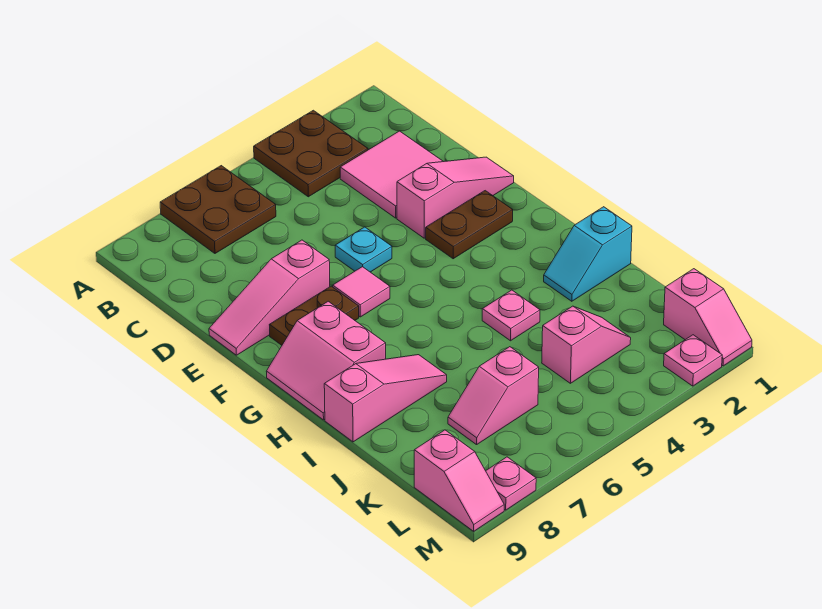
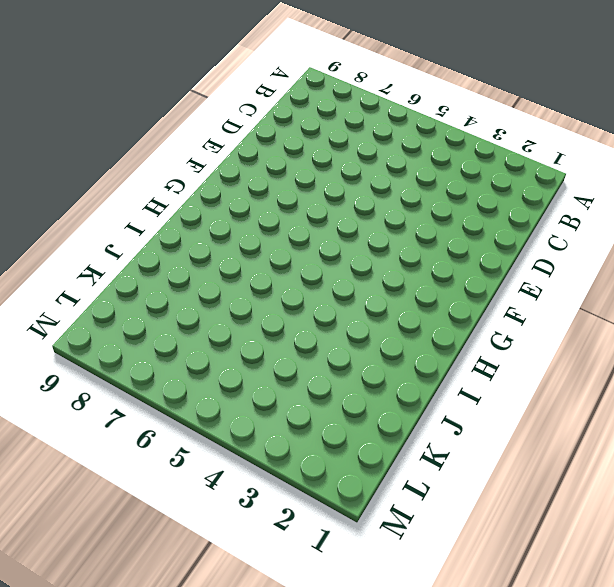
none -> brown 2x2 plate [254,110,368,197]
none -> brown 2x2 plate [160,166,276,253]
none -> pink 2x2 tile [340,131,443,218]

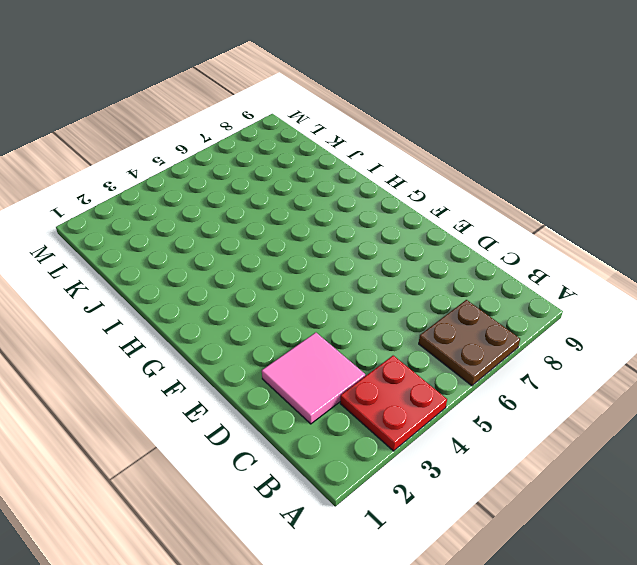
red 2x2 plate [340,356,447,451] -> brown 2x2 plate [254,110,368,197]
none -> pink 1x3 slope [397,157,514,238]
none -> cyan 1x1 plate [335,227,392,272]
none -> pink 1x3 slope [209,240,330,355]

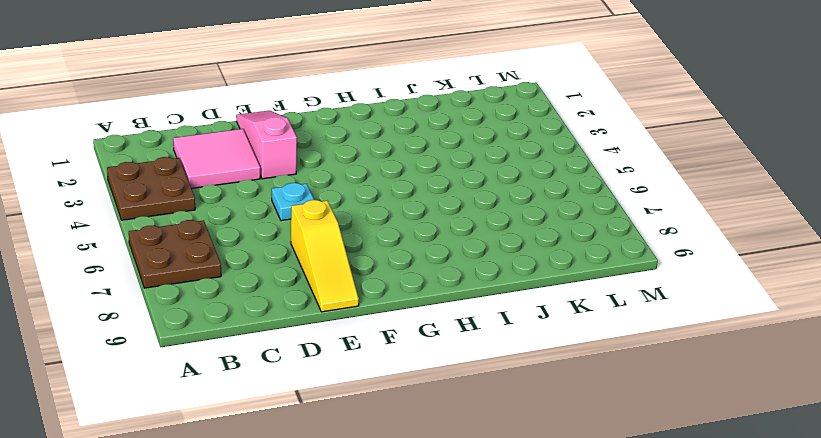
yellow 1x3 slope [291,200,359,312] -> pink 1x3 slope [209,240,330,355]
none -> brown 1x2 plate [426,191,513,259]
none -> pink 1x1 tile [333,267,390,317]
none -> brown 1x2 plate [270,286,359,345]

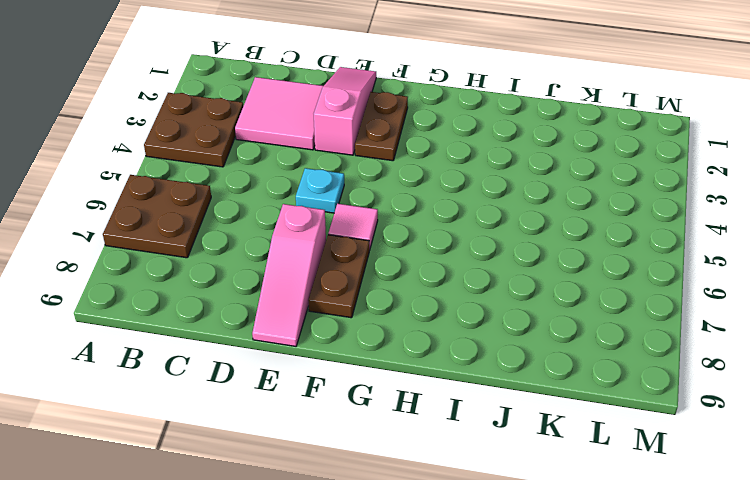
none -> pink 2x2 slope [266,301,386,420]
none -> cyan 1x2 slope [544,207,632,301]
none -> pink 1x1 plate [482,290,540,341]

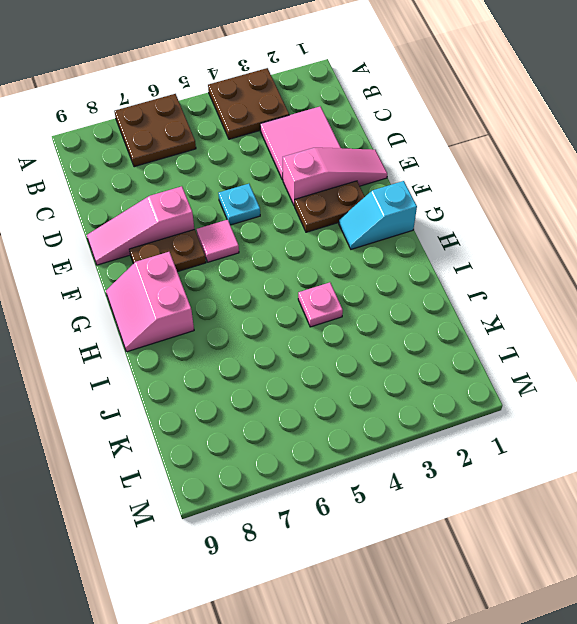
cyan 1x2 slope [339,181,417,249] -> cyan 1x2 slope moved to [544,207,632,301]
none -> pink 1x3 slope [324,355,447,442]
none -> pink 1x2 slope [542,306,631,383]
none -> pink 1x2 slope [448,347,539,445]

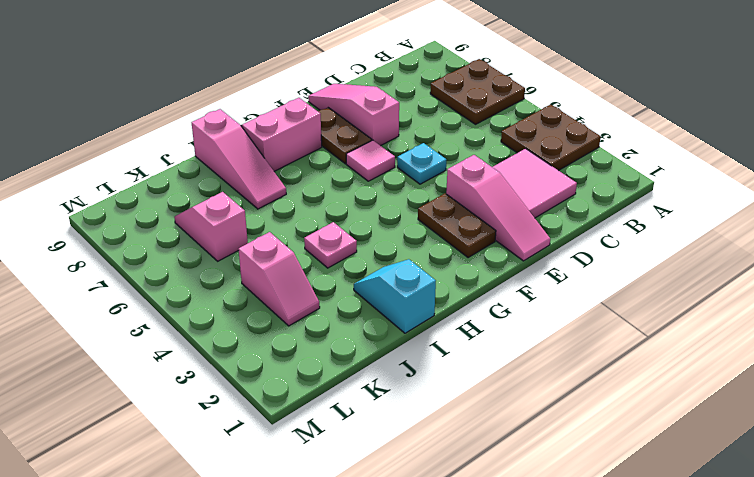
none -> pink 1x2 slope [664,269,752,366]
none -> pink 1x2 slope [414,430,504,531]
none -> pink 1x1 plate [664,335,722,386]

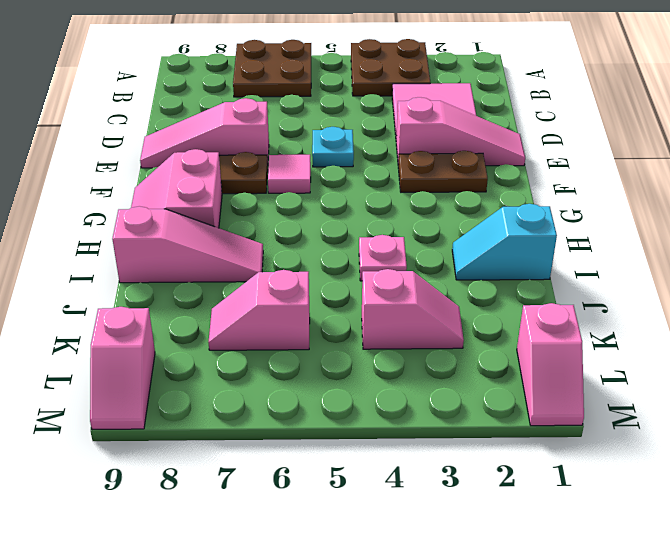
none -> pink 1x1 plate [664,335,722,386]
none -> pink 1x1 plate [486,457,536,510]

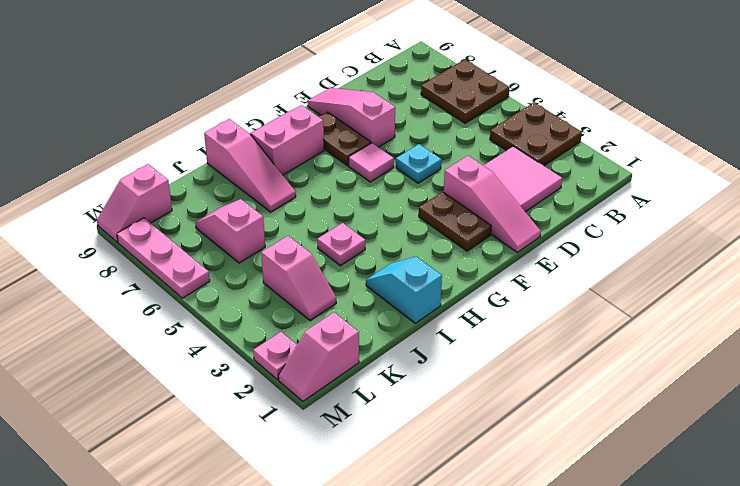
pink 1x3 plate [117,218,210,298] -> pink 1x1 plate [486,457,536,510]

